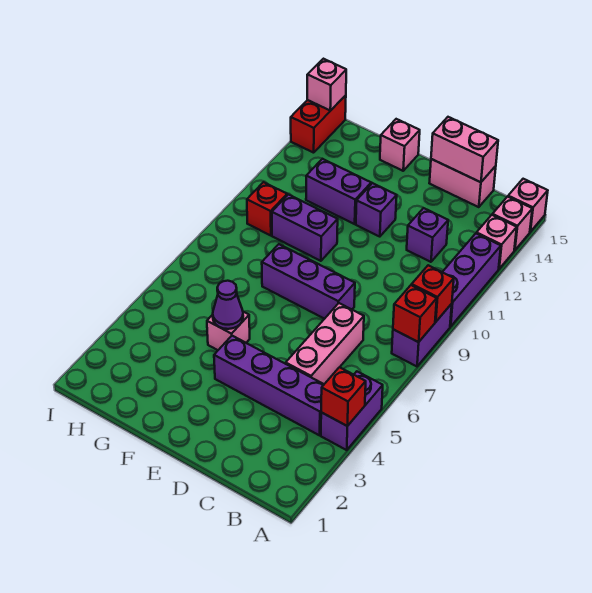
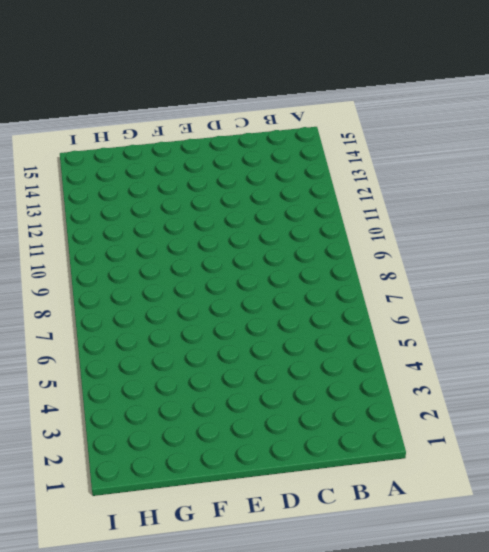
none -> purple 1x2 brick [321,372,383,450]
none -> purple 1x2 brick [392,304,452,366]
none -> purple 1x3 brick [443,234,501,327]

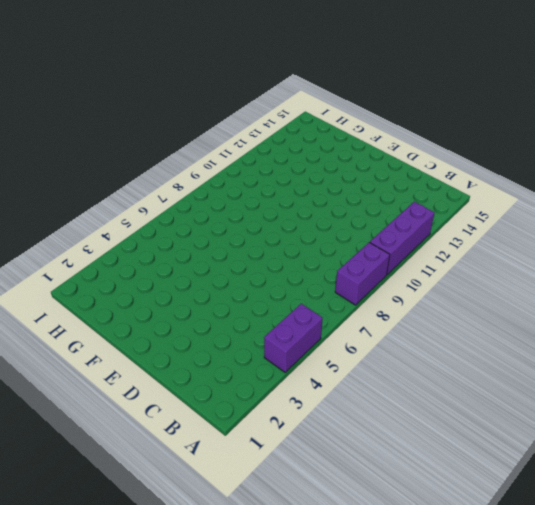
none -> pink 1x1 brick [476,215,517,269]
none -> pink 1x1 brick [492,197,532,250]
none -> pink 1x1 brick [508,179,548,232]

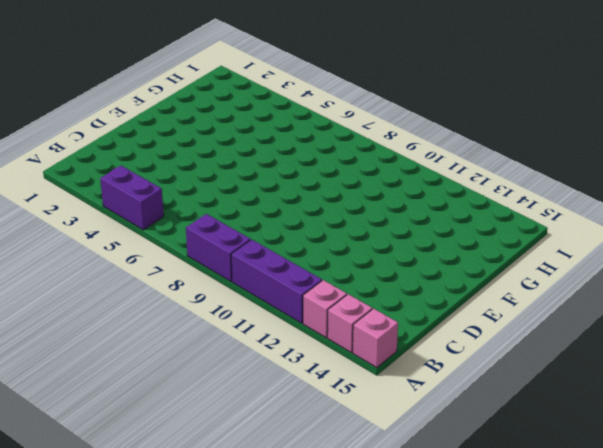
none -> purple 1x4 brick [214,336,324,435]
none -> pink 1x3 brick [286,303,364,384]
none -> purple 1x1 brick [407,208,448,262]

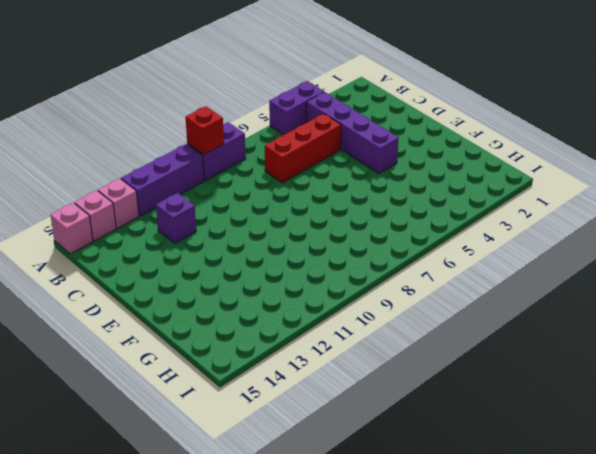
red 1x3 brick [265,114,341,183] -> pink 1x3 brick [286,303,364,384]
none -> pink 1x2 brick [430,159,496,207]
none -> purple 1x3 brick [262,244,355,319]
none -> purple 1x1 brick [356,183,397,237]

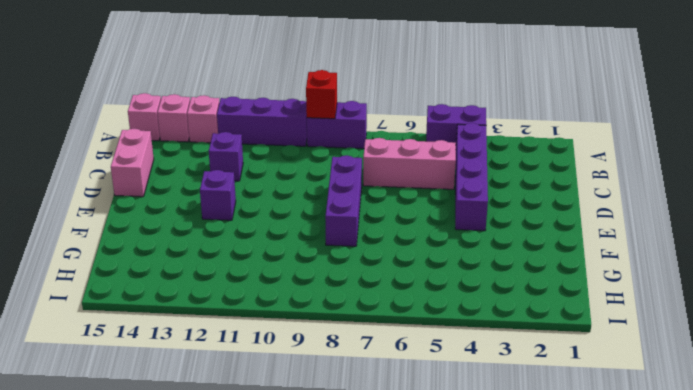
none -> pink 1x1 brick [207,312,250,350]
none -> purple 1x2 brick [272,195,338,261]
none -> purple 1x2 brick [306,159,371,224]

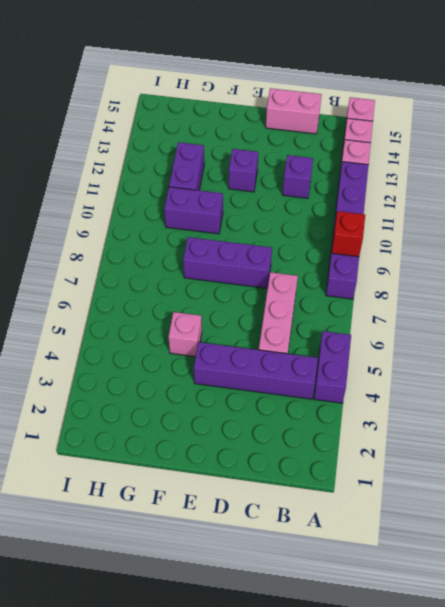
purple 1x2 brick [169,142,204,190] -> purple 1x2 brick turned to [306,159,371,224]
none -> pink 1x1 brick [380,119,420,171]
none -> red 1x1 brick [247,182,287,236]
none -> red 1x2 brick [291,95,346,153]

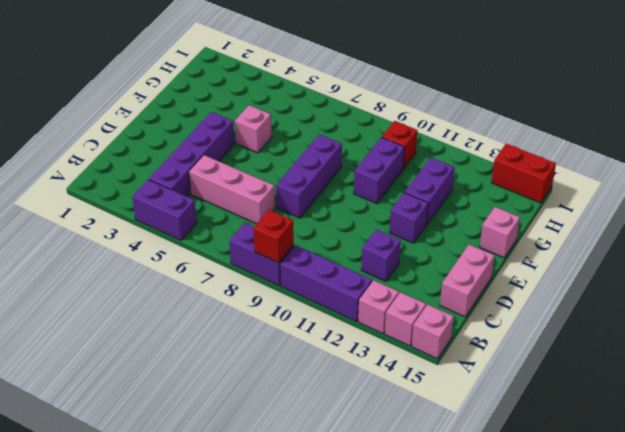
none -> red 1x1 brick [321,367,366,426]
none -> red 1x1 brick [393,285,437,342]
none -> pink 1x2 brick [431,117,498,182]

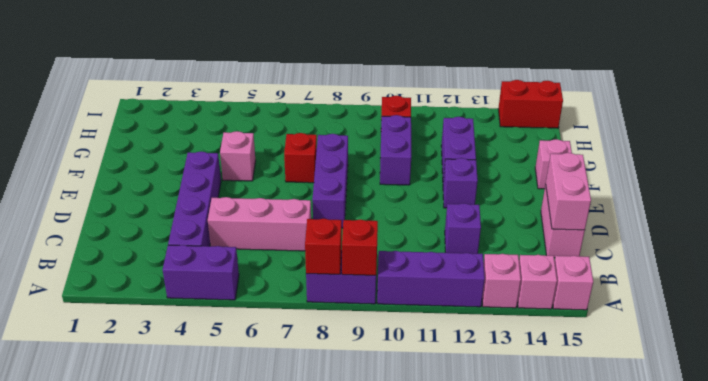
red 1x1 brick [284,133,317,183] -> red 1x1 brick moved to [321,367,366,426]
none -> purple 1x1 cone [213,281,243,329]
none -> pink 1x1 brick [307,59,346,111]

